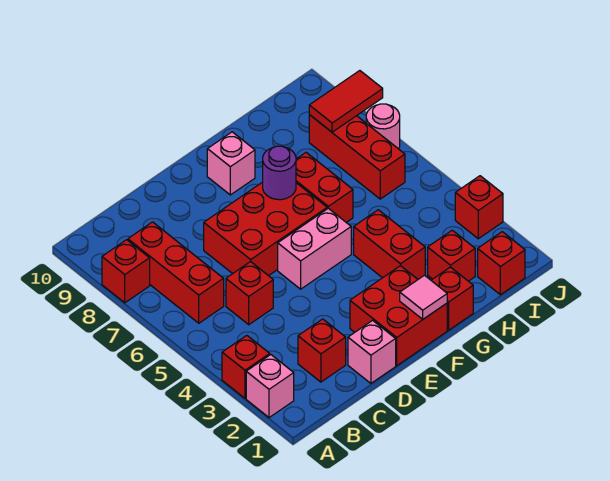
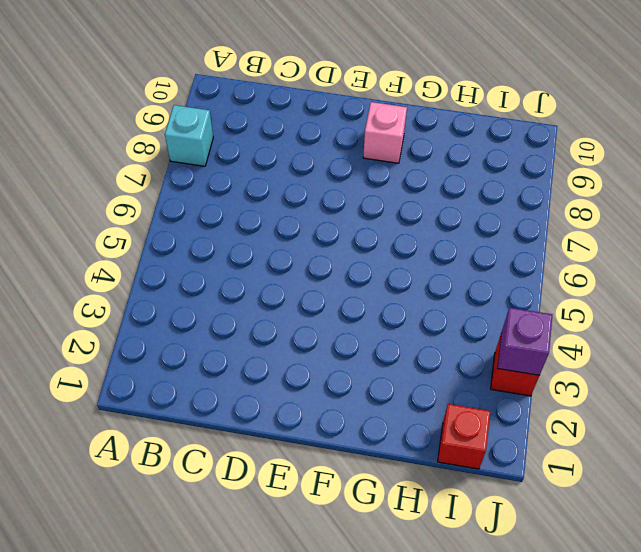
cyan 1x1 brick [165,105,213,166] -> red 1x1 brick [102,240,150,303]
purple 1x1 brick [498,308,552,375] -> none
none -> pink 1x1 brick [246,355,294,418]
none -> red 1x1 brick [222,335,270,398]
none -> red 1x3 brick [128,222,224,323]

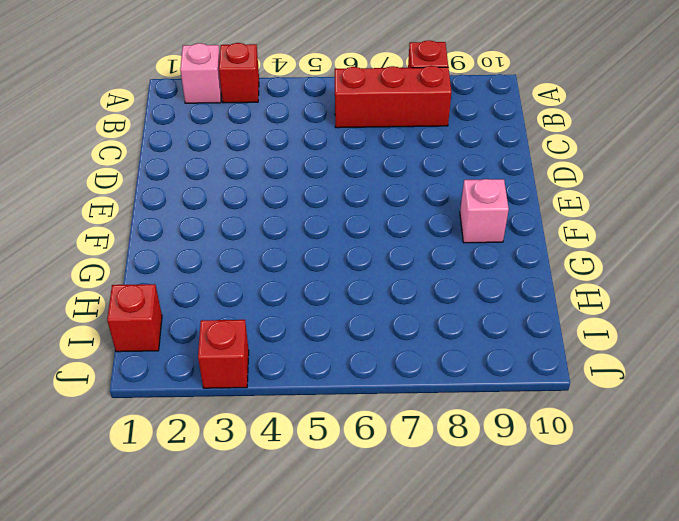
none -> red 1x1 brick [298,319,346,382]
none -> red 1x1 brick [226,262,273,325]
none -> pink 1x1 brick [348,320,396,383]

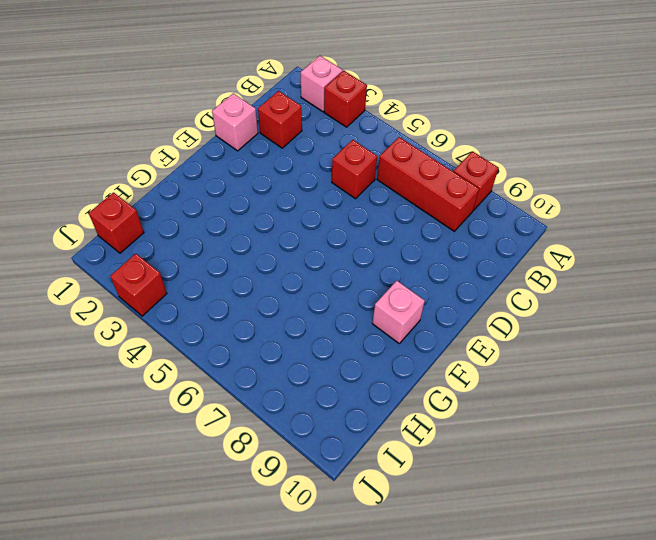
none -> red 2x3 brick [204,182,327,276]
none -> red 2x2 brick [350,266,447,366]
none -> pink 1x2 brick [278,208,351,289]

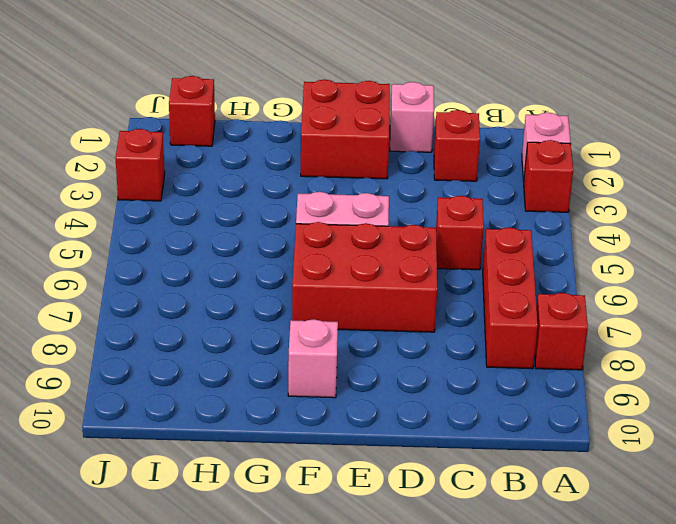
none -> red 1x1 brick [431,267,473,330]
none -> red 1x2 brick [354,210,425,279]
none -> red 1x2 brick [296,153,353,222]

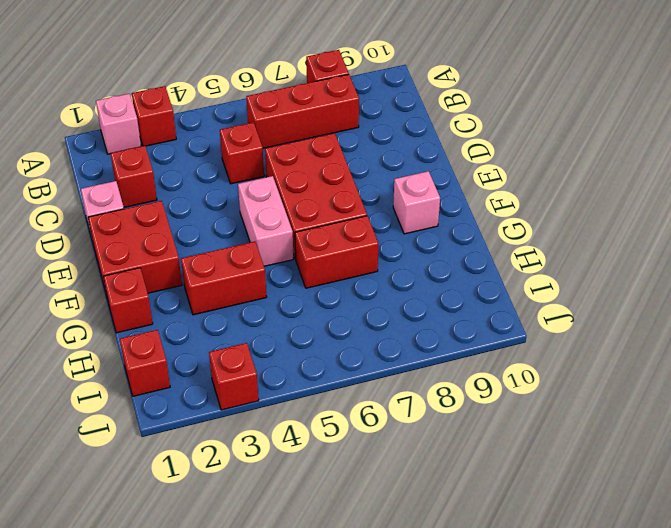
none -> red 1x1 brick [428,230,475,281]
none -> red 1x3 brick [309,115,405,199]
none -> pink 1x1 round brick [366,104,400,149]

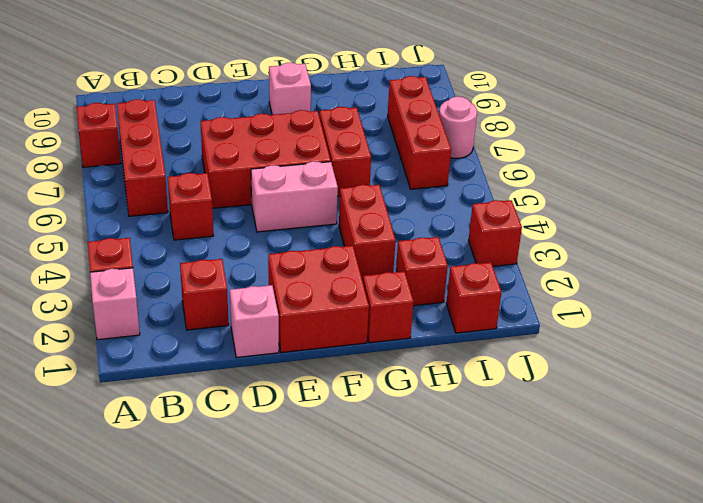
none -> pink 1x1 tile [400,275,447,319]
none -> purple 1x1 round brick [263,146,296,200]
none -> red 1x2 tile [309,71,383,132]

